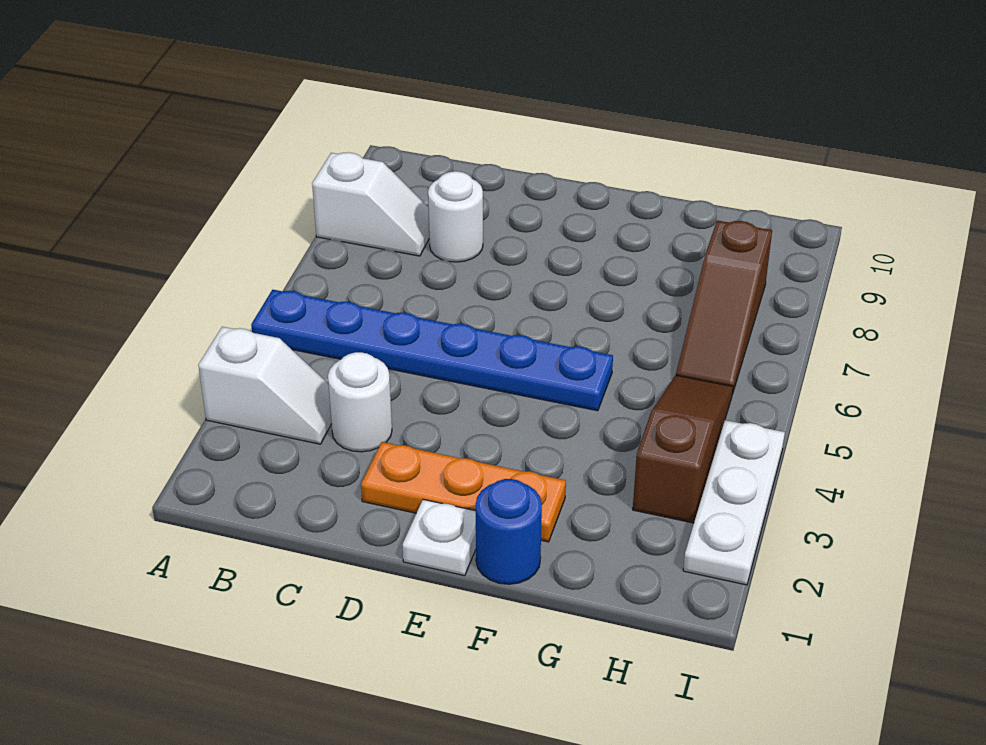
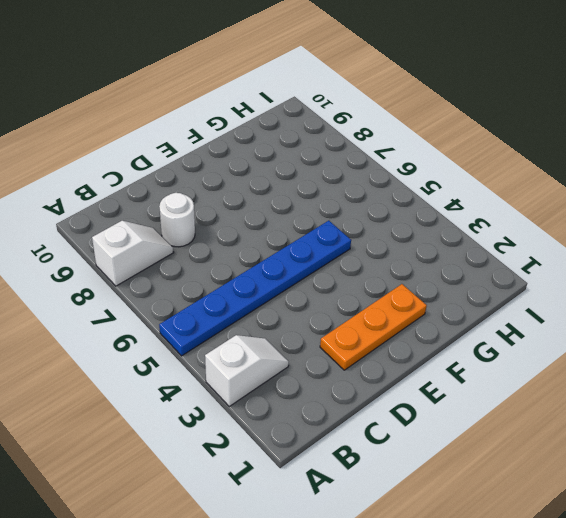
none -> white 1x1 round brick [328,352,392,452]
none -> white 1x1 plate [403,499,476,576]

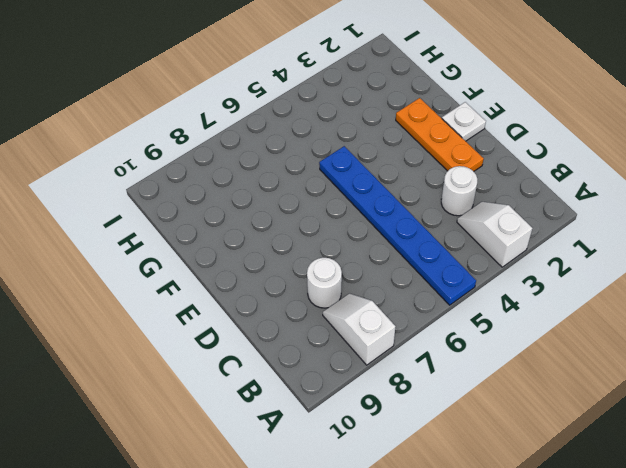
none -> blue 1x1 round brick [476,479,542,584]
none -> brown 1x3 slope [633,375,733,523]

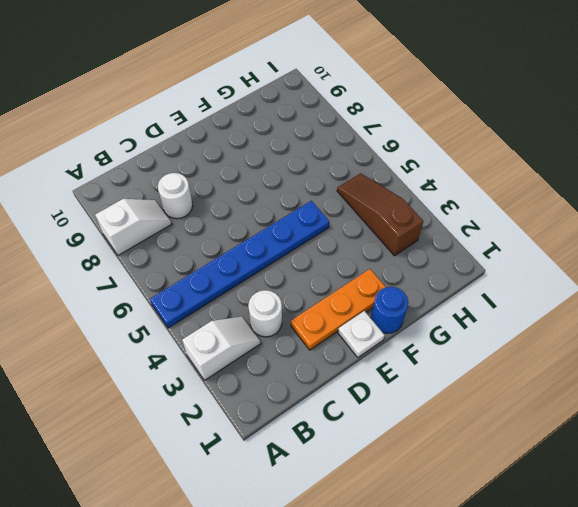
none -> brown 1x3 slope [676,221,772,394]
none -> white 1x3 plate [683,420,785,585]

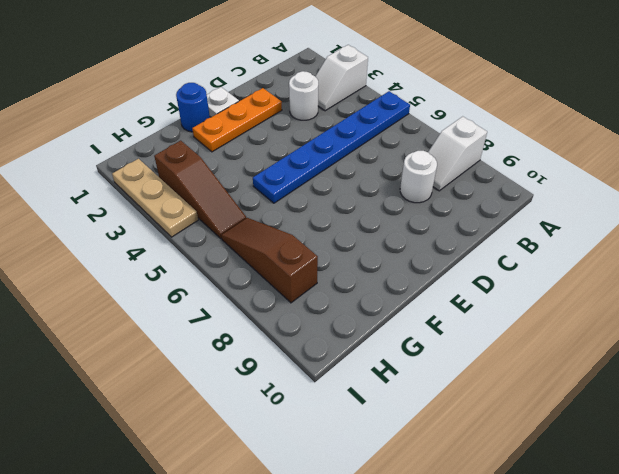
tan 1x3 plate [112,159,198,237] -> white 1x3 plate [683,420,785,585]

